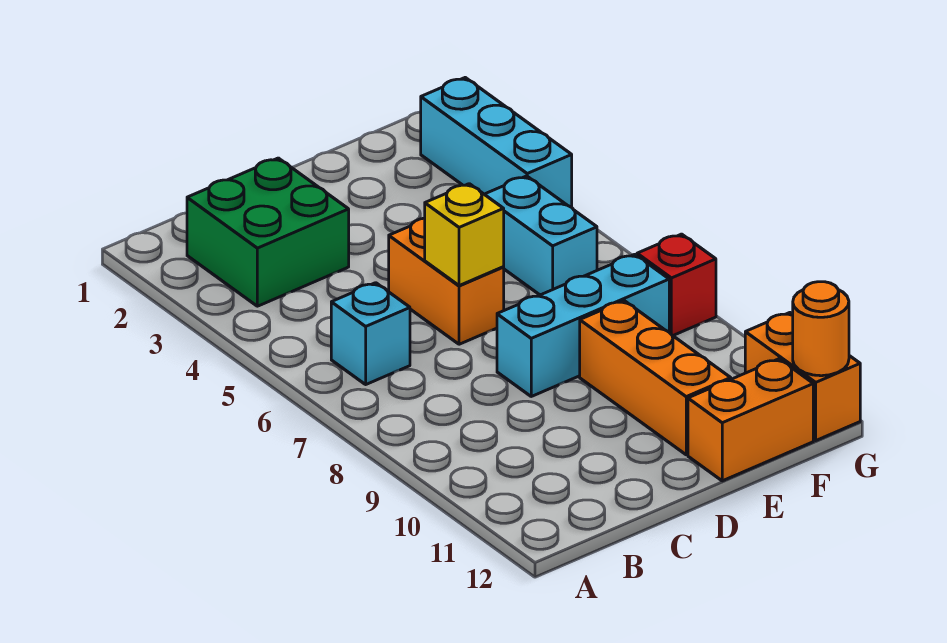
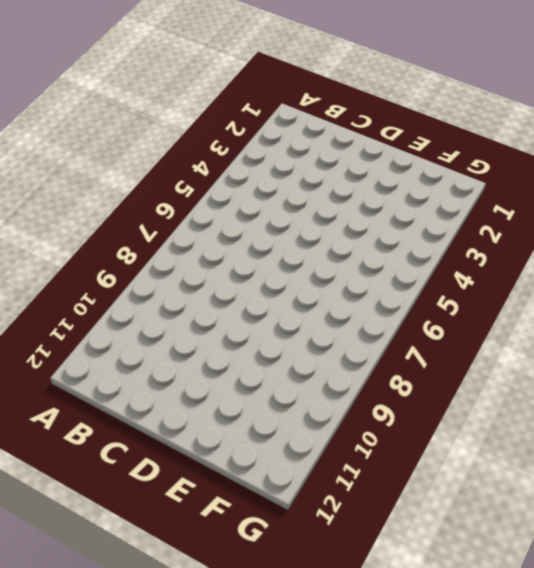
none -> green 2x2 brick [187,158,349,306]
none -> cyan 1x1 brick [331,283,410,384]
none -> orange 1x2 brick [389,218,504,344]

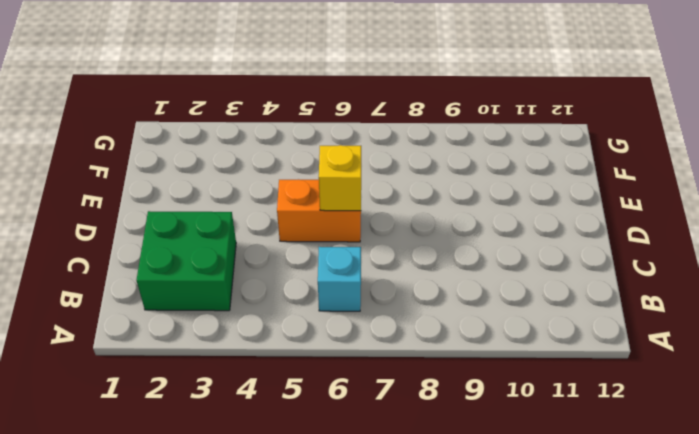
none -> cyan 1x3 brick [497,254,669,396]
none -> orange 1x3 brick [580,301,731,455]
none -> orange 1x2 brick [688,359,813,481]

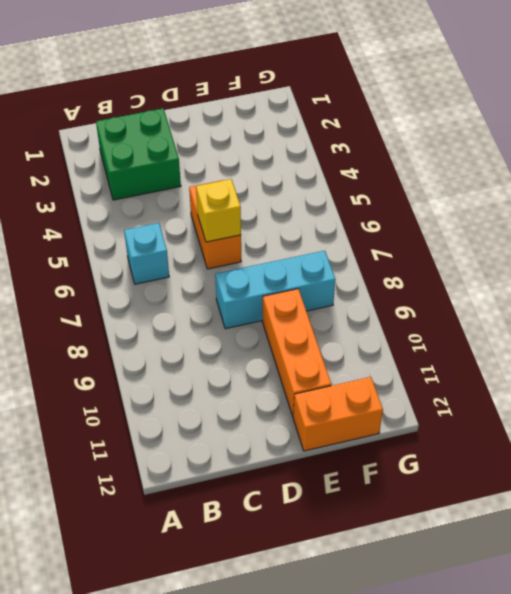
none -> cyan 1x2 brick [484,176,597,295]
none -> cyan 1x3 brick [421,78,572,207]
none -> red 1x1 brick [637,234,716,335]

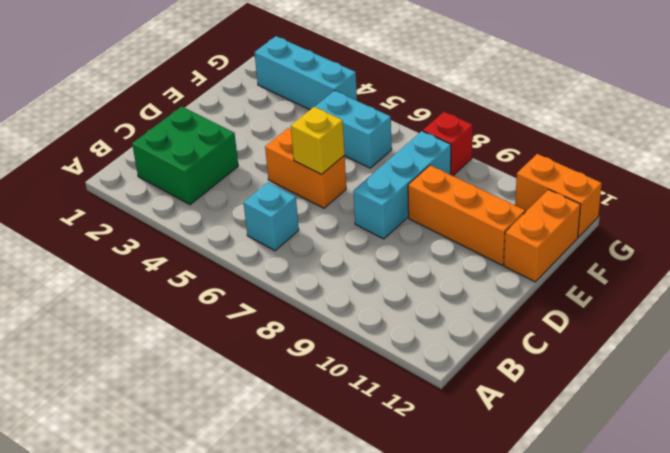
none -> orange 1x1 round brick [793,282,849,376]

